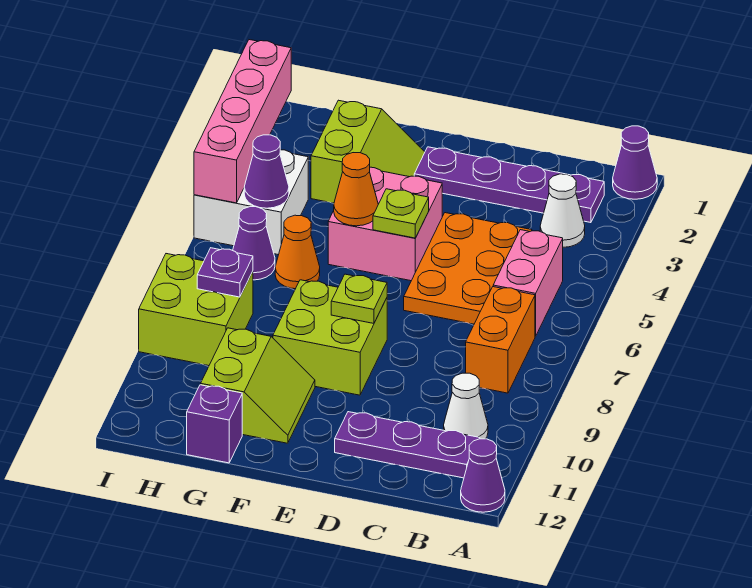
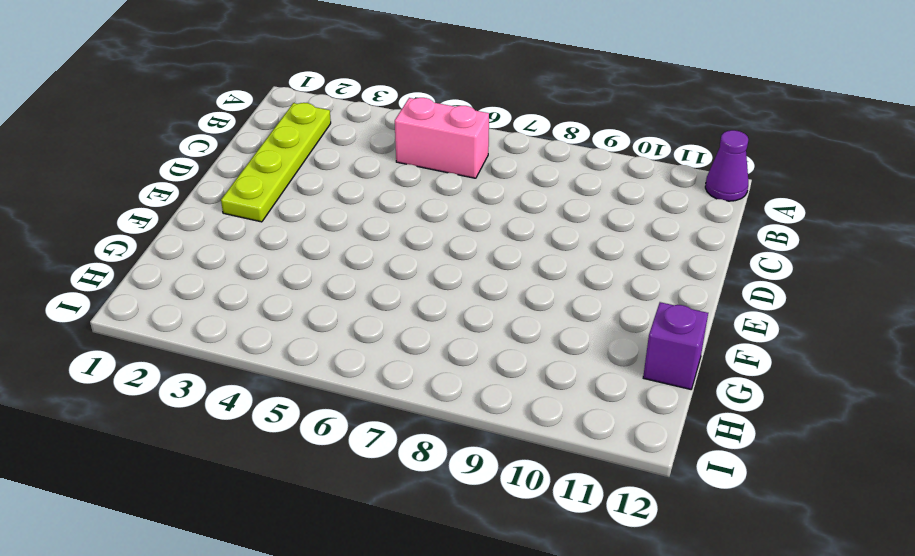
lime 1x4 plate [221,103,331,222] -> purple 1x4 plate [414,147,604,223]
none -> purple 1x1 cone [613,126,657,199]
none -> white 1x1 cone [540,174,585,247]
none -> orange 1x2 brick [466,287,535,393]

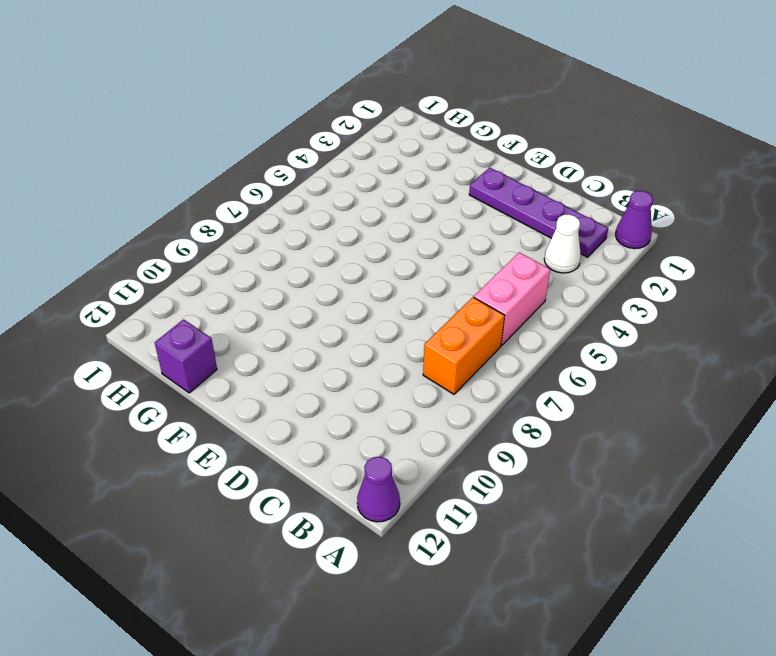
none -> white 1x1 cone [444,373,488,439]
none -> purple 1x3 plate [335,412,480,478]
none -> orange 2x3 plate [404,213,532,324]

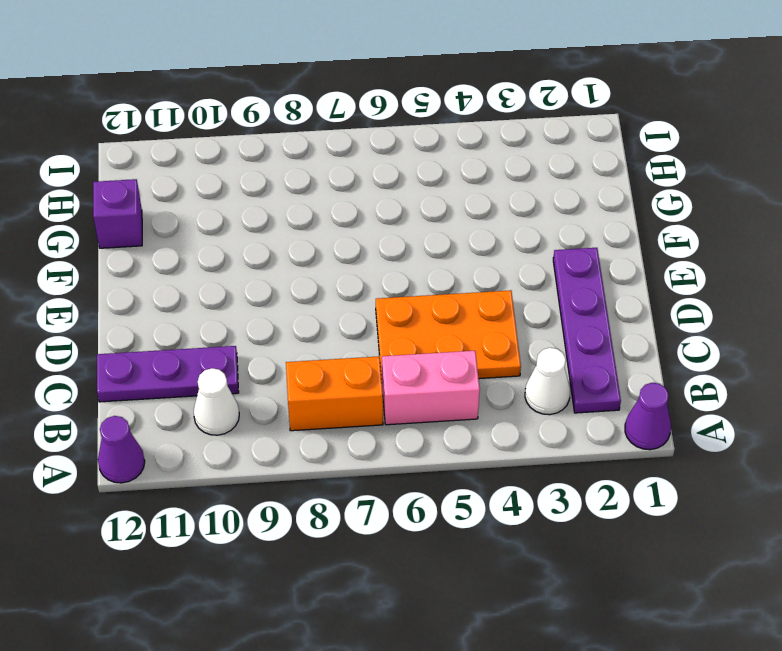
purple 1x3 plate [97,346,239,402] -> purple 1x3 plate turned to [335,412,480,478]
none -> pink 2x2 brick [328,167,442,281]
none -> lime 2x2 brick [273,280,387,395]
none -> lime 2x2 slope [311,100,425,203]

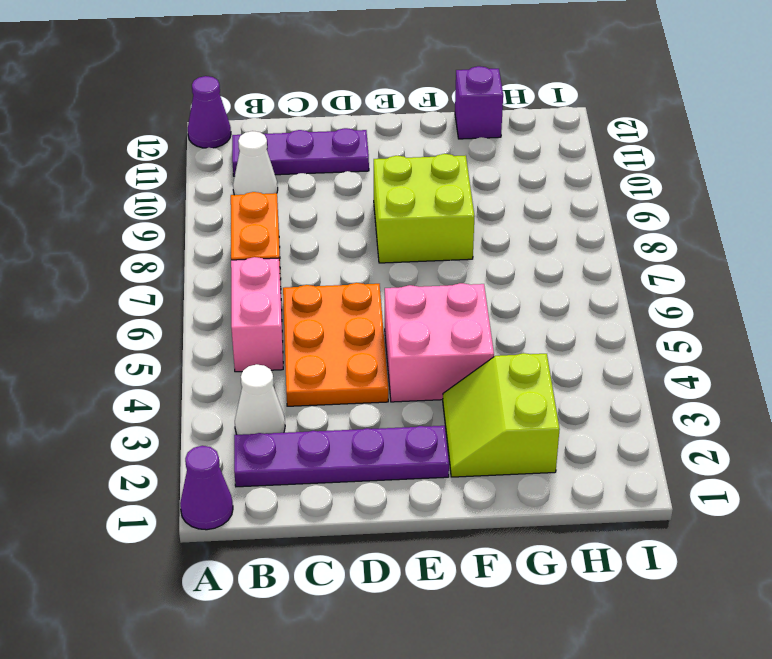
none -> lime 2x2 slope [201,328,315,443]
none -> orange 1x1 cone [275,215,320,289]
none -> white 2x2 brick [194,150,308,255]

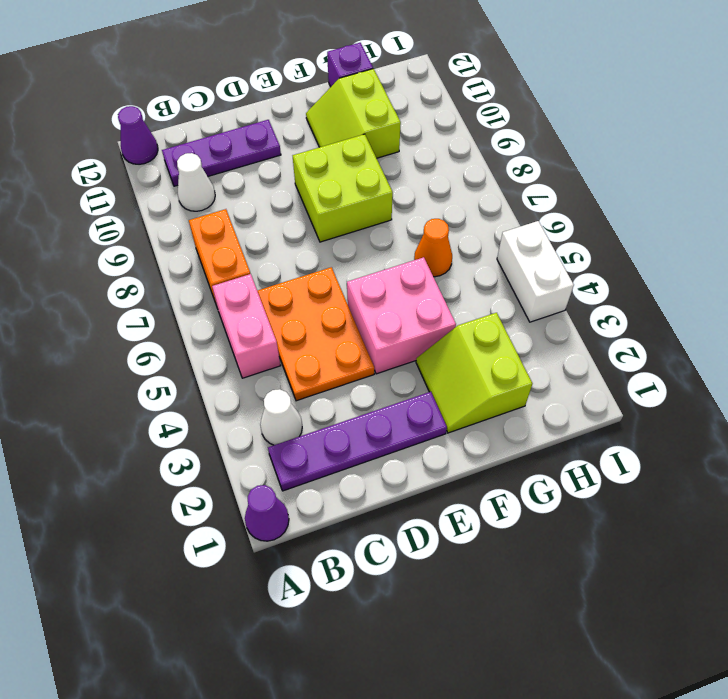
white 1x2 brick [497,221,574,322] -> white 2x2 brick [194,150,308,255]
none -> purple 1x1 cone [233,207,275,280]
none -> lime 2x2 brick [139,254,253,366]
none -> lime 1x1 plate [373,189,429,238]

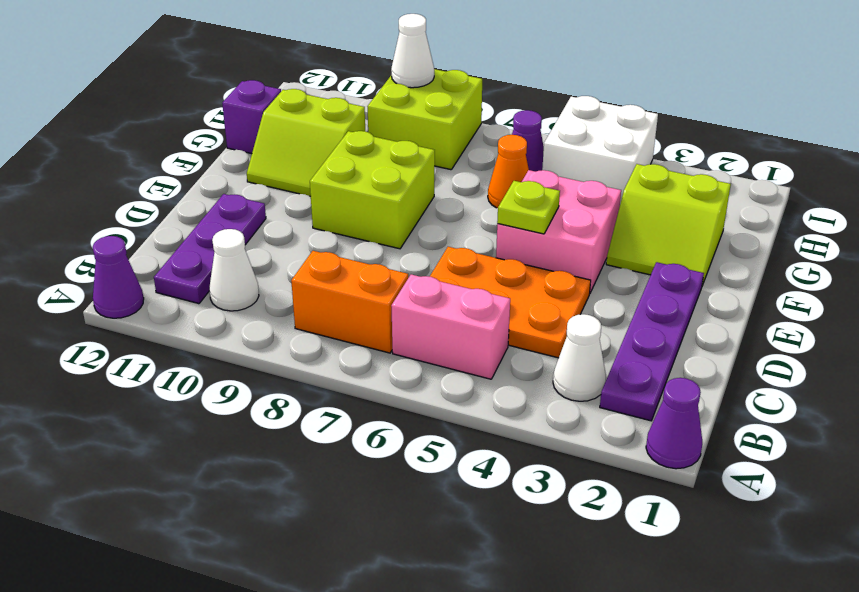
white 1x1 cone [391,14,434,88] -> none
none -> lime 1x1 plate [331,274,387,323]
none -> orange 1x1 cone [334,153,378,226]
none -> purple 1x1 cone [244,135,289,208]

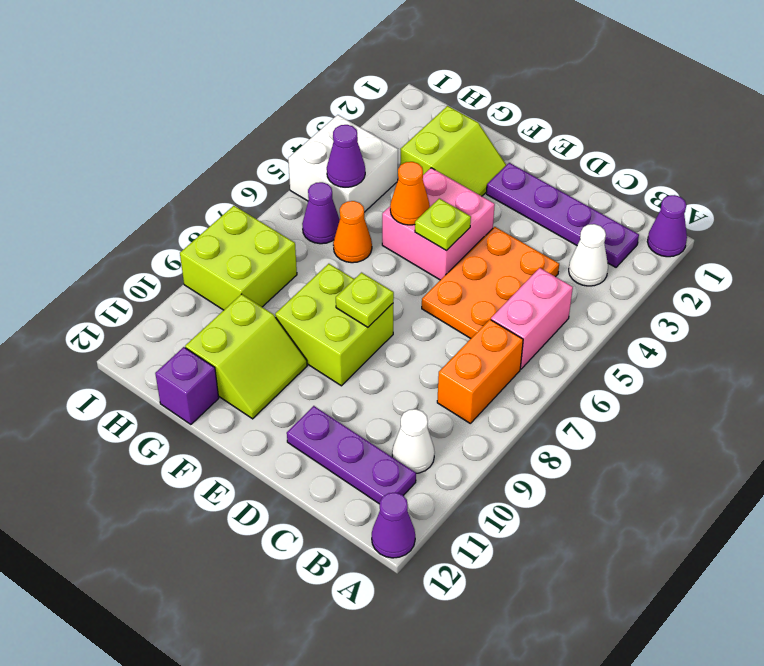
none -> purple 1x1 plate [197,248,253,297]
none -> pink 1x4 brick [194,40,291,203]

